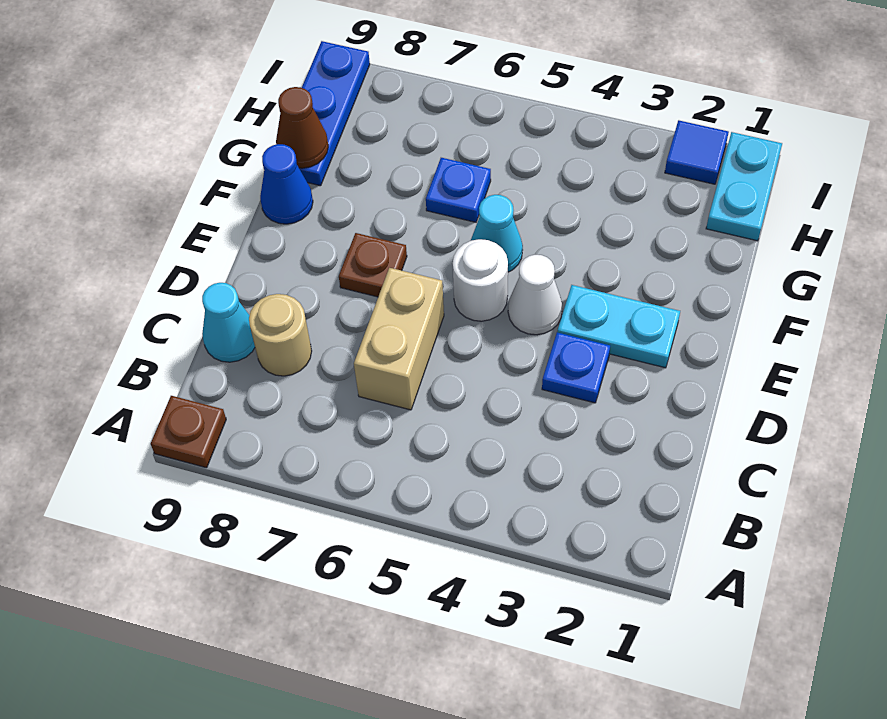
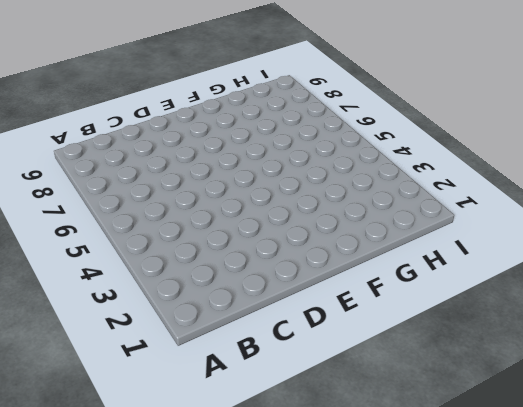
none -> brown 1x1 plate [151,396,226,468]
none -> tan 1x2 brick [354,268,444,410]
none -> tan 1x1 round brick [249,294,312,376]

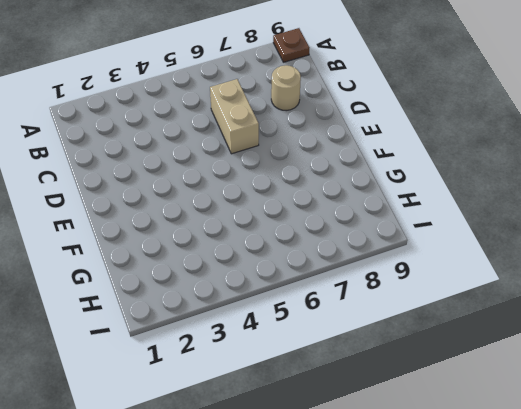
none -> cyan 1x1 cone [202,283,255,362]
none -> blue 1x1 plate [542,332,610,403]
none -> cyan 1x2 plate [557,285,680,368]

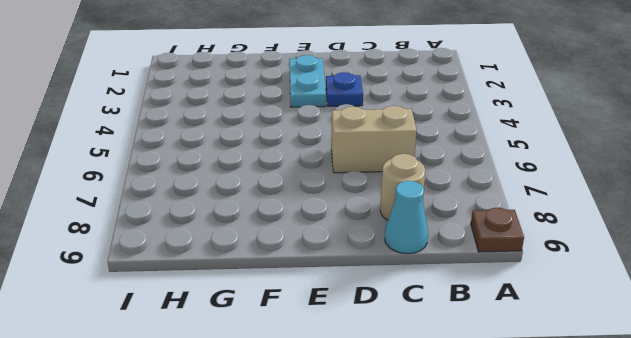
none -> white 1x1 cone [508,255,562,335]
none -> white 1x1 round brick [453,239,508,321]
none -> brown 1x1 plate [339,233,407,297]

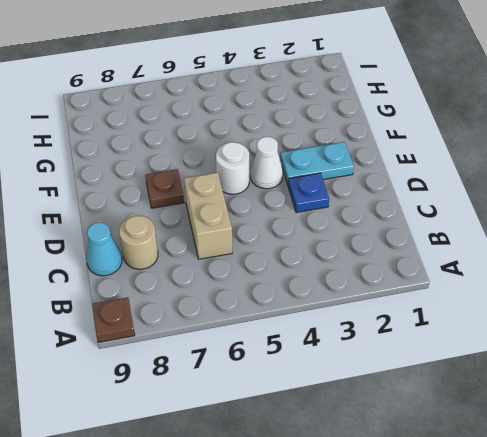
none -> cyan 1x1 cone [471,195,523,272]
none -> blue 1x1 cone [260,144,313,224]
none -> blue 1x1 plate [426,158,491,222]

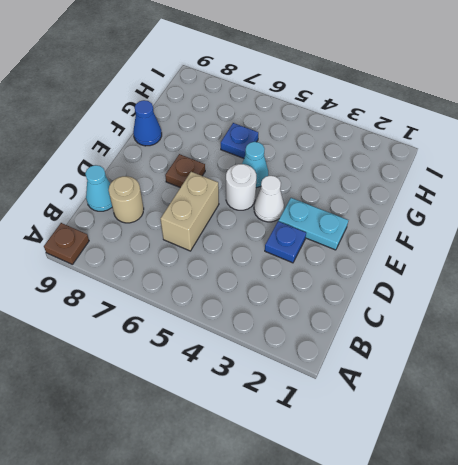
none -> blue 1x3 plate [299,41,370,186]
none -> cyan 1x2 plate [706,132,782,241]
none -> blue 1x1 tile [665,120,729,184]

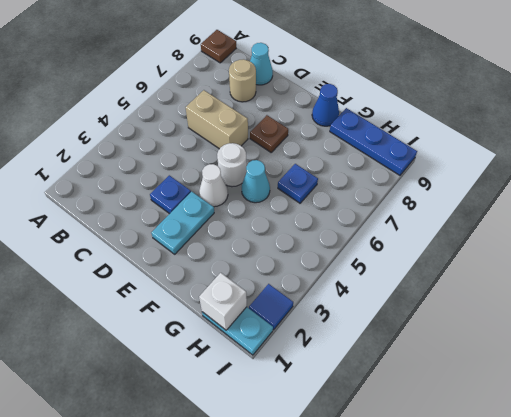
white 1x1 brick [199,273,247,330] -> none
none -> brown 1x1 cone [276,87,328,168]

